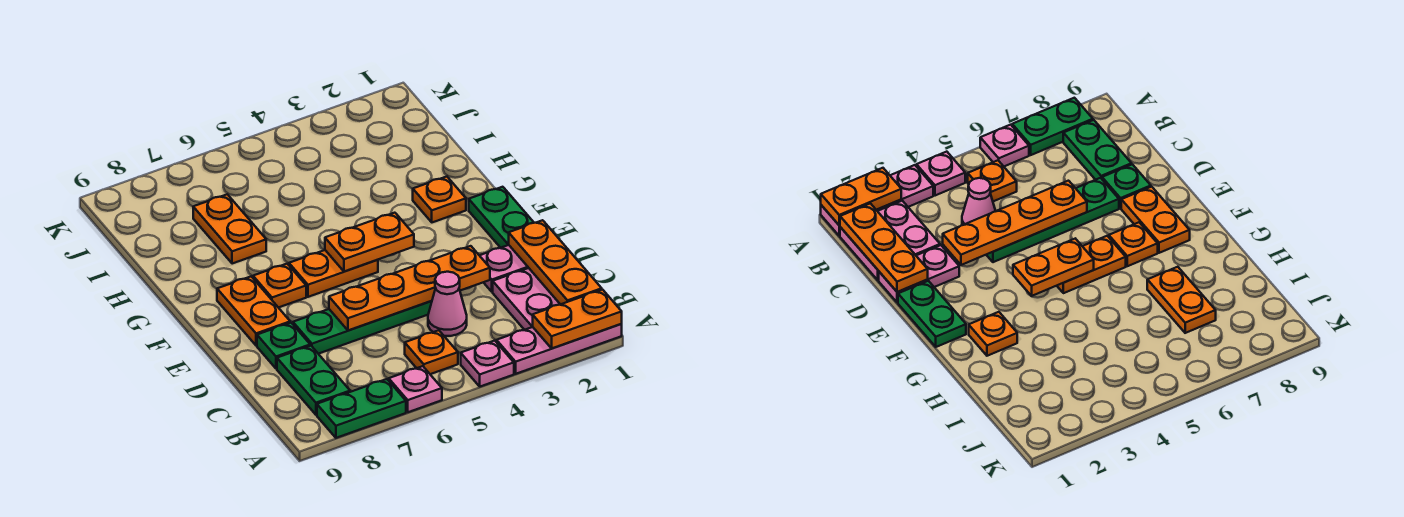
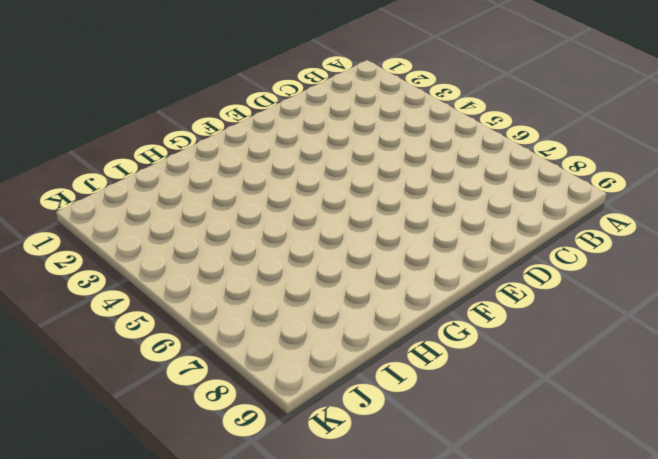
none -> pink 1x3 plate [497,324,622,374]
none -> pink 1x1 plate [461,341,514,387]
none -> pink 1x1 plate [389,366,442,412]

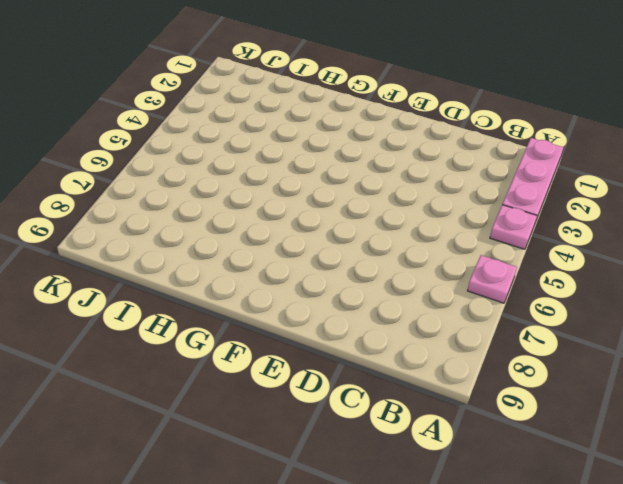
none -> green 1x2 plate [317,379,406,438]
none -> pink 2x2 plate [493,268,560,330]
none -> orange 1x1 plate [405,330,458,374]

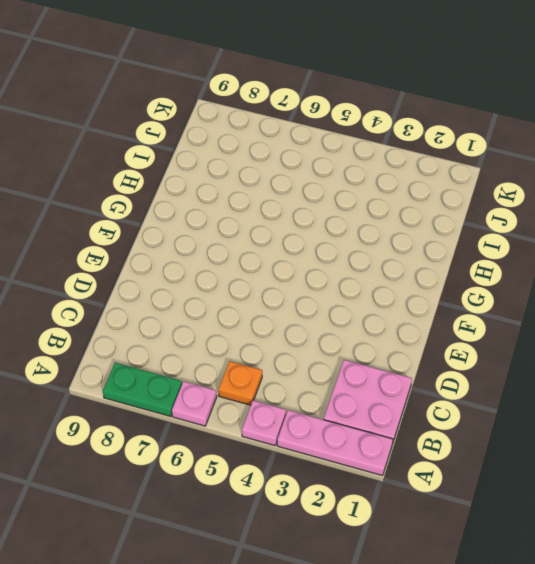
none -> green 1x2 plate [277,346,350,415]
none -> pink 1x1 cone [428,272,467,336]
none -> pink 1x2 plate [479,245,528,292]

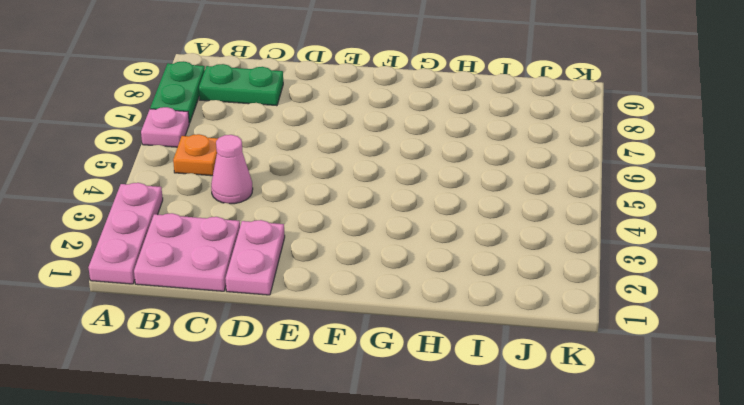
none -> pink 1x1 plate [461,341,514,387]
none -> green 1x4 plate [293,301,432,354]
none -> green 1x1 plate [257,323,310,369]

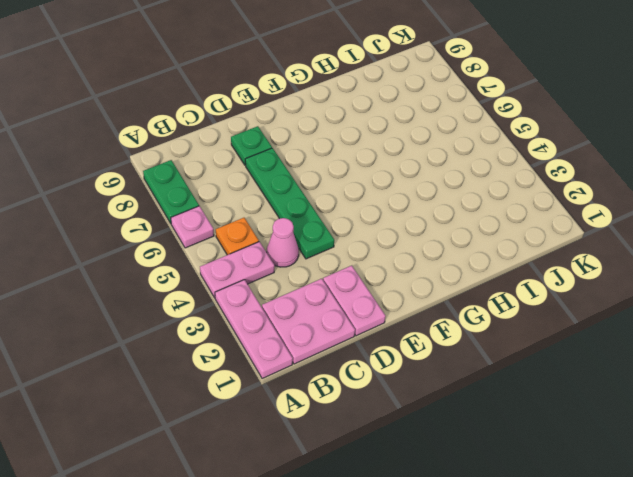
pink 1x2 plate [200,242,275,298] -> pink 1x1 plate [461,341,514,387]
none -> green 1x2 plate [277,346,350,415]
none -> green 1x2 plate [469,187,534,248]
none -> orange 1x2 plate [217,277,290,346]

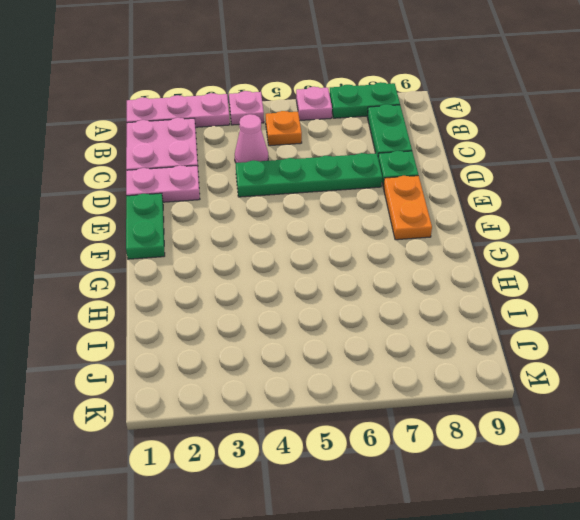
none -> orange 1x2 plate [289,250,378,297]
none -> orange 1x1 plate [253,264,306,308]
none -> orange 1x1 plate [413,177,466,222]

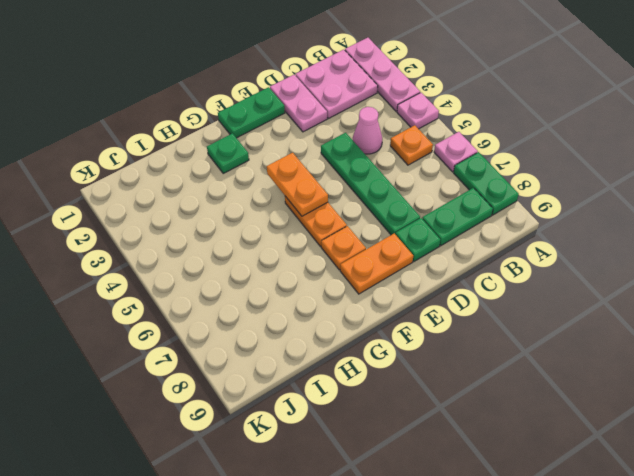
green 1x1 plate [207,133,249,173] -> orange 1x1 plate [413,177,466,222]
none -> orange 1x2 plate [193,194,266,264]
none -> orange 1x2 plate [533,290,622,348]
none -> orange 1x3 plate [509,220,602,304]

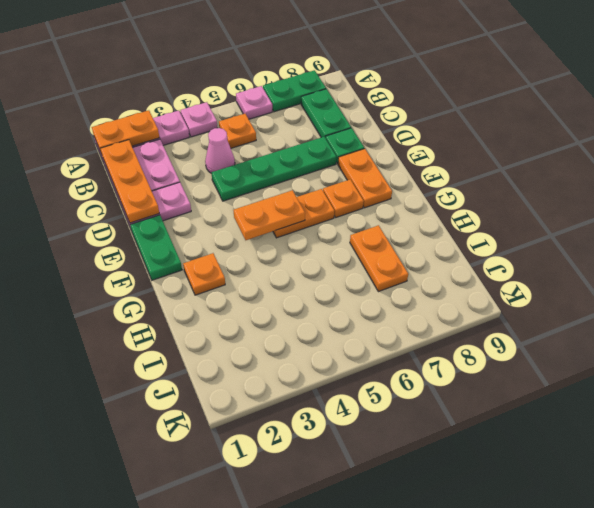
none -> orange 1x4 plate [329,246,490,331]

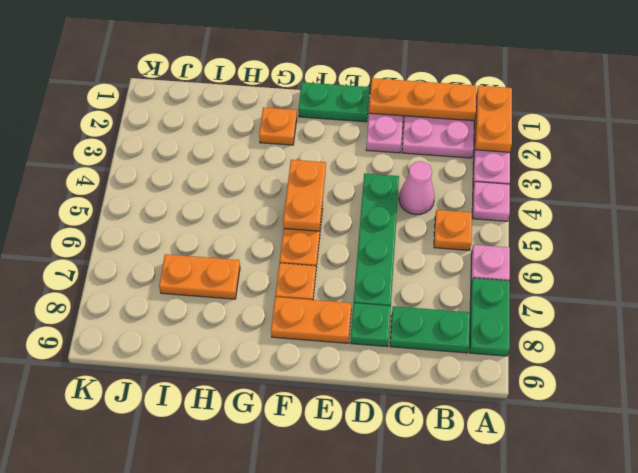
none -> orange 1x4 plate [329,246,490,331]

